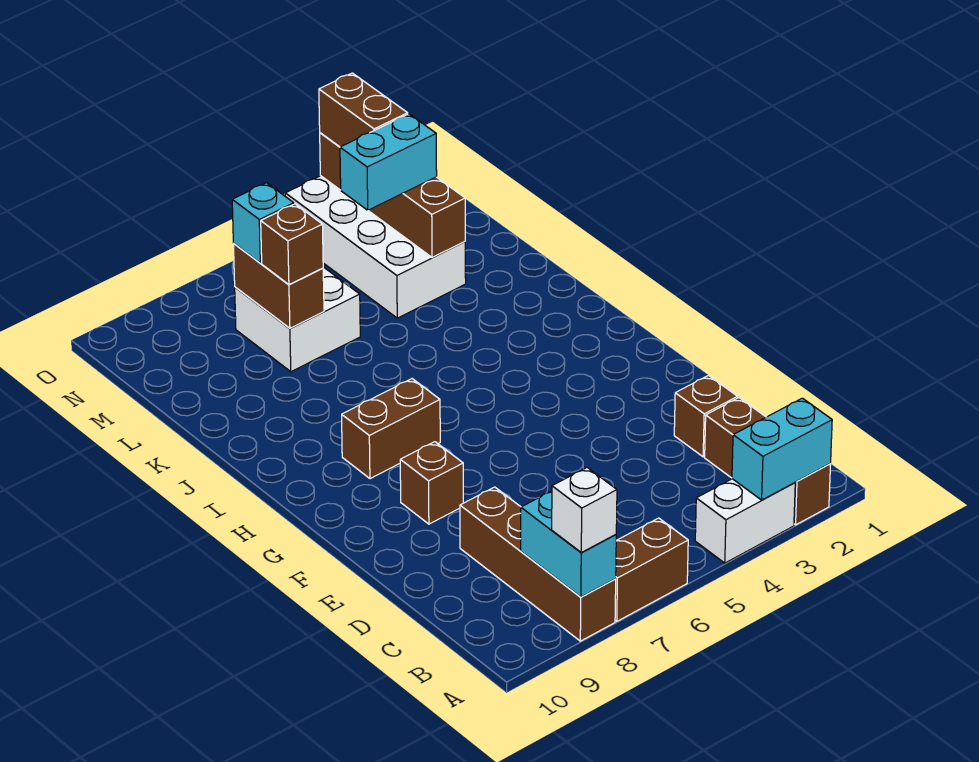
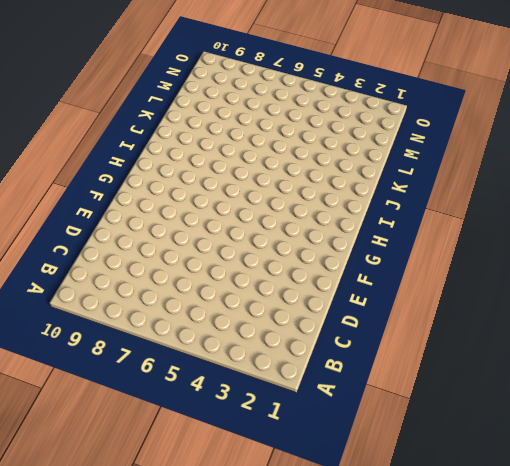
none -> brown 1x3 brick [705,398,831,525]
none -> white 1x2 brick [695,479,795,563]
none -> brown 1x2 brick [615,518,688,621]

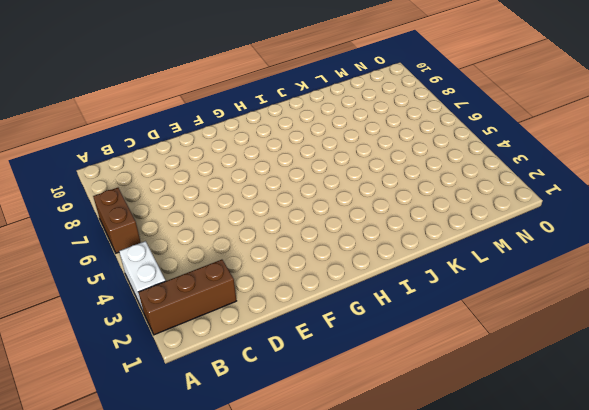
none -> brown 1x4 brick [460,487,616,641]
none -> brown 1x1 brick [674,375,738,457]
none -> brown 1x1 brick [400,442,463,524]

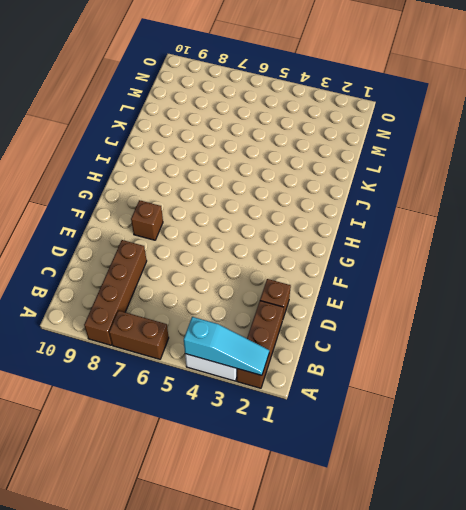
cyan 1x3 slope [184,317,269,375] -> cyan 1x2 brick [732,398,832,500]
none -> brown 1x2 brick [342,379,440,479]
none -> white 2x4 brick [285,176,466,318]
none -> white 2x2 brick [235,267,360,372]

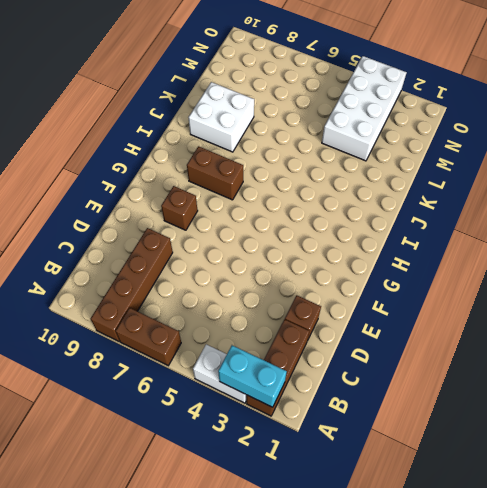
white 2x2 brick [188,82,254,152] -> white 2x2 brick moved to [235,267,360,372]
none -> cyan 1x2 brick [521,491,616,597]
none -> brown 1x4 brick [320,133,465,257]
none -> brown 1x2 brick [233,244,324,328]

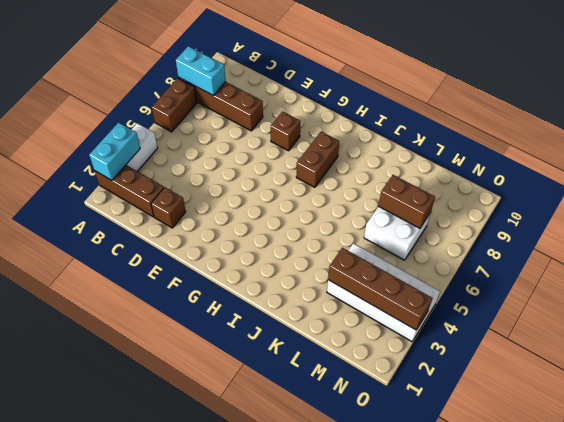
none -> white 1x1 brick [552,468,617,552]
none -> brown 1x1 brick [261,204,323,284]
none -> cyan 1x2 brick [340,114,437,210]

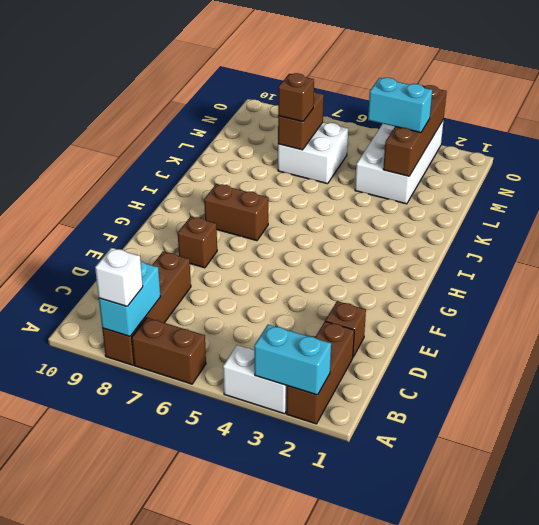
none -> cyan 1x1 brick [232,183,294,263]
none -> brown 1x2 brick [319,73,408,147]

